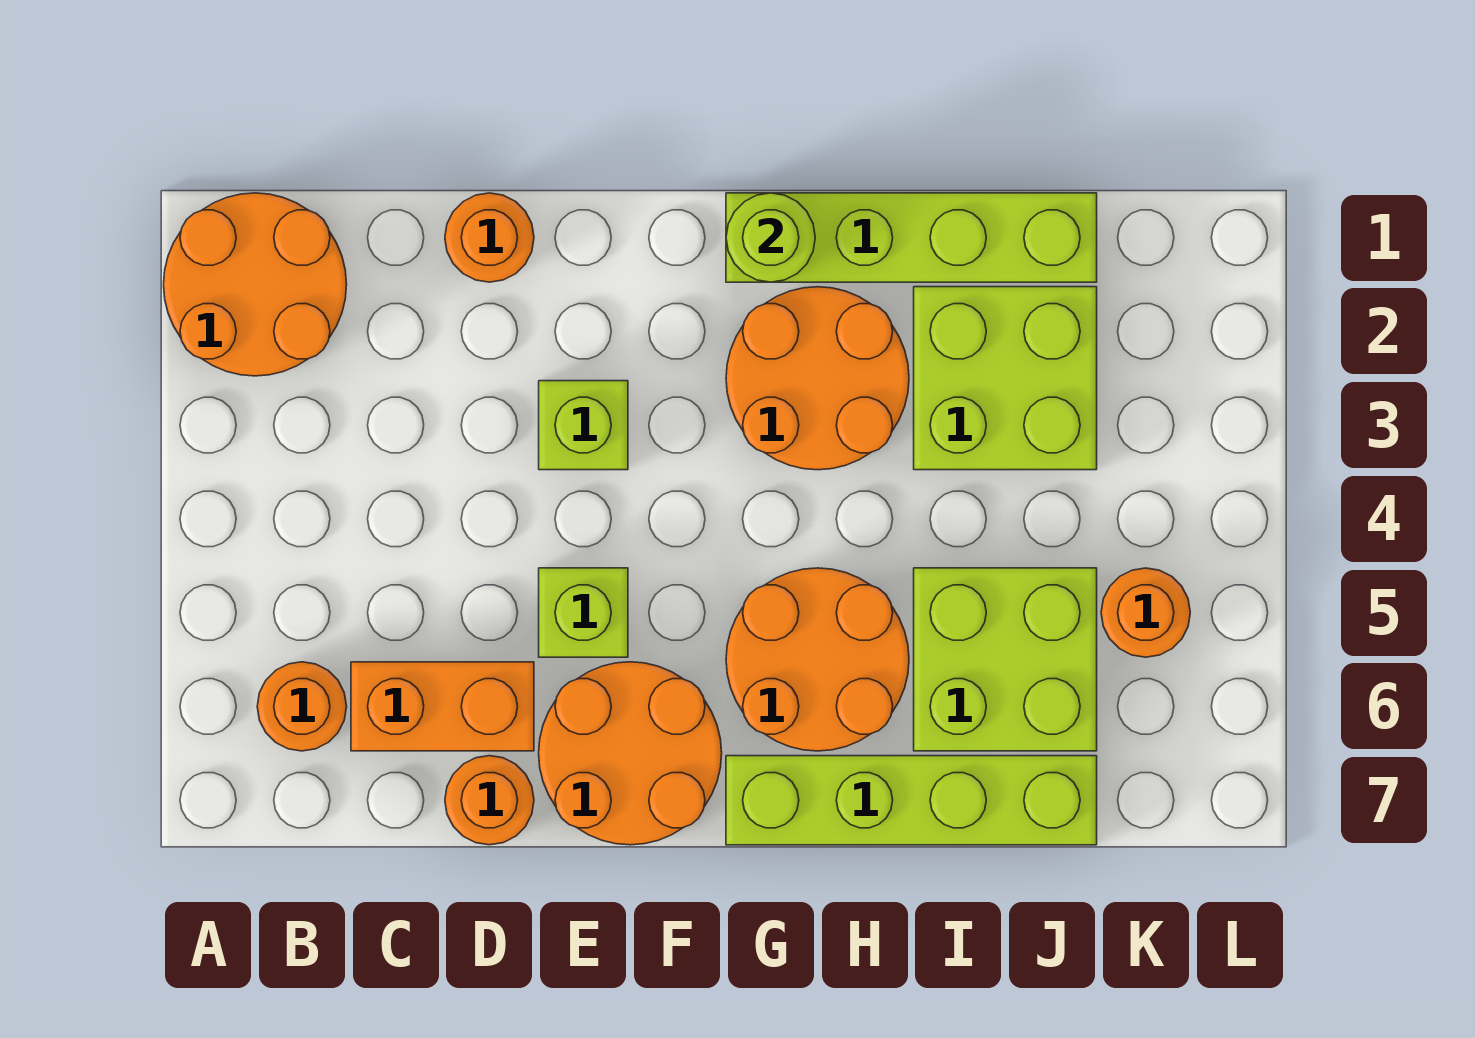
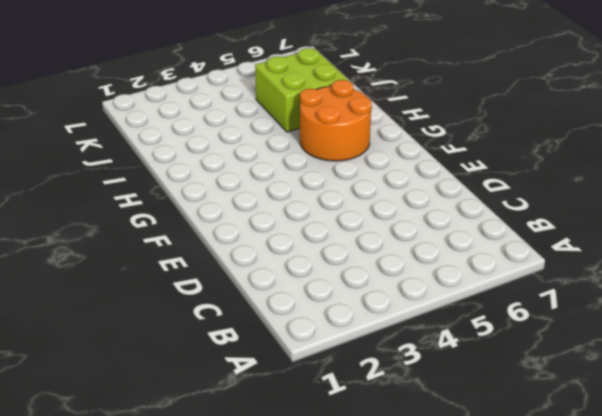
none -> orange 2x2 round brick [164,193,347,376]
none -> orange 1x1 round brick [257,662,347,751]
none -> orange 1x2 brick [351,662,534,751]

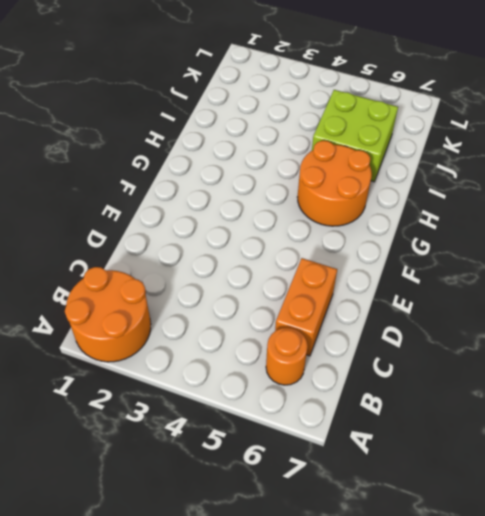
none -> orange 1x1 round brick [445,193,534,282]
none -> orange 1x1 round brick [445,756,534,845]
none -> lime 1x1 brick [539,381,628,470]

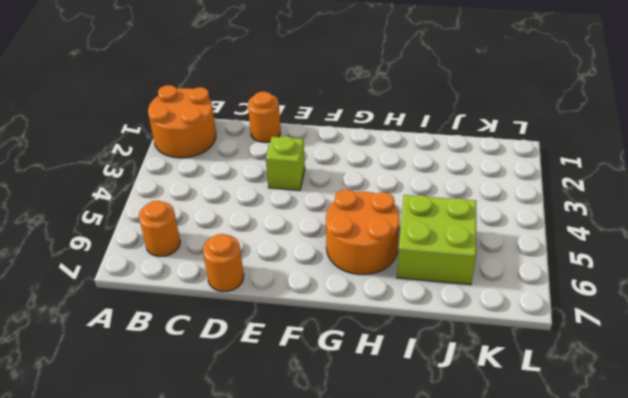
none -> orange 1x2 brick [351,662,534,751]
none -> lime 1x1 brick [539,568,628,657]
none -> orange 2x2 round brick [539,662,722,845]

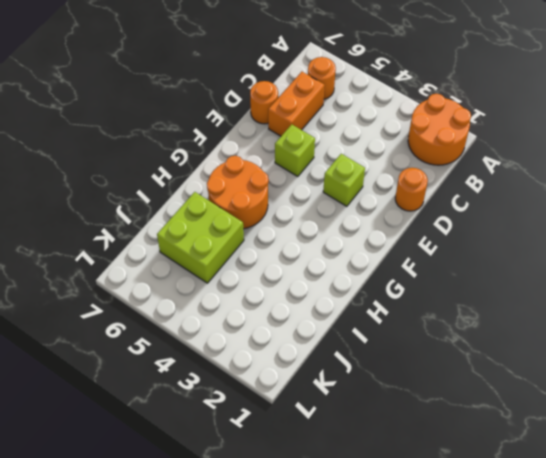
none -> orange 2x2 round brick [539,662,722,845]
none -> lime 1x4 brick [726,193,1097,282]
none -> orange 2x2 round brick [726,287,909,470]

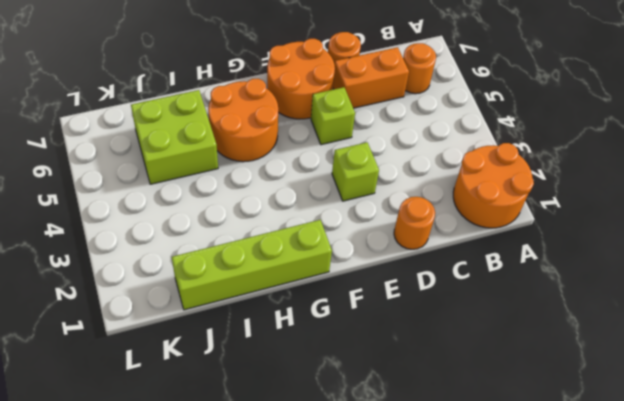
none -> orange 2x2 round brick [726,287,909,470]
none -> lime 1x4 brick [726,756,1097,845]
none -> lime 2x2 brick [914,287,1097,470]

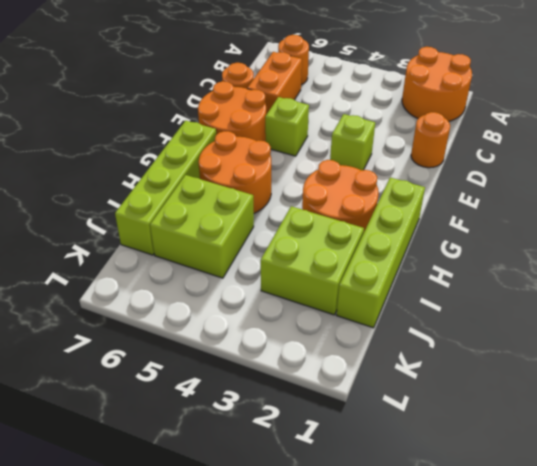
none -> orange 1x1 round brick [1101,568,1190,657]
none -> lime 1x1 round brick [726,193,815,282]

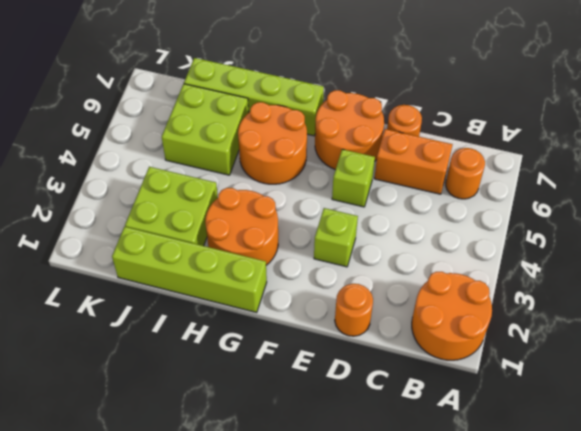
none -> orange 1x1 round brick [1101,568,1190,657]
none -> lime 1x1 round brick [726,193,815,282]

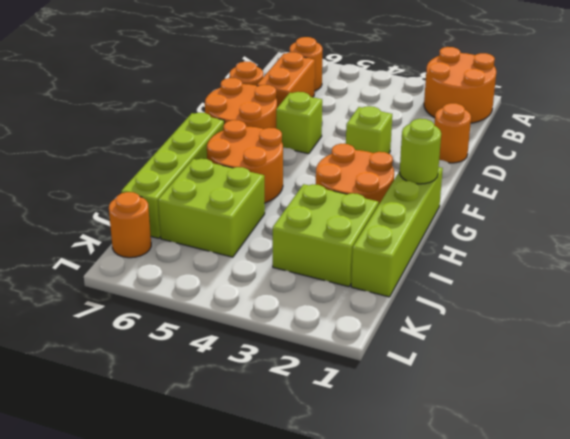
orange 1x1 round brick [109,192,151,258] -> orange 1x1 round brick moved to [1101,568,1190,657]

